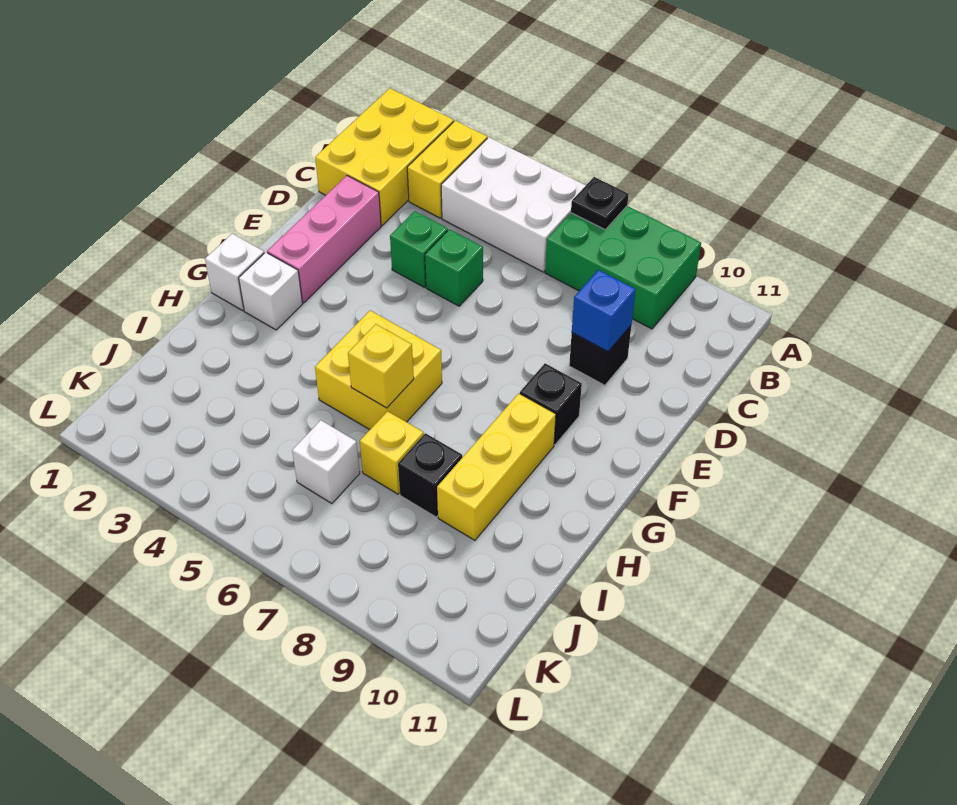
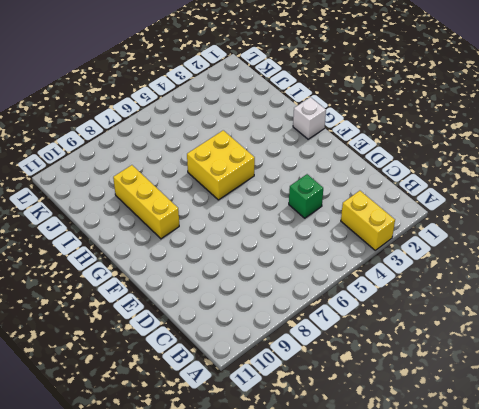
none -> yellow 2x3 brick [315,88,454,225]
none -> white 2x3 brick [441,137,586,272]
none -> green 2x3 brick [545,206,701,329]

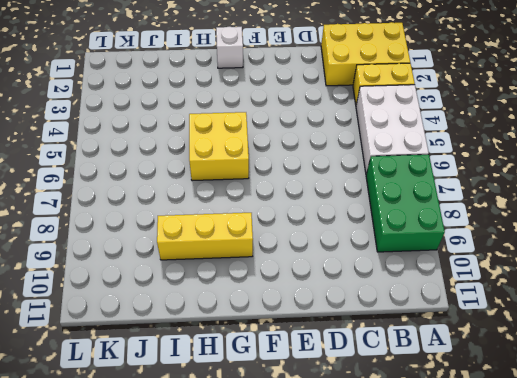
none -> pink 1x3 brick [267,176,381,303]
none -> green 1x1 brick [390,211,448,287]
none -> green 1x1 brick [425,229,483,306]

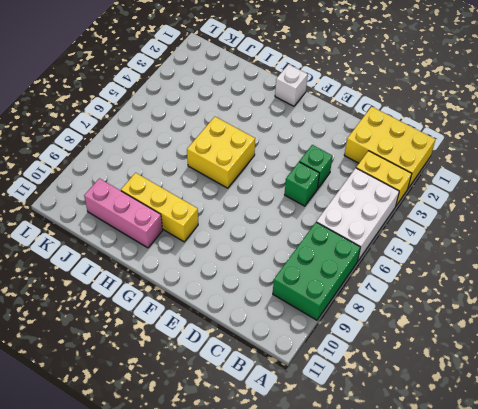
pink 1x3 brick [84,179,163,248] -> pink 1x3 brick moved to [267,176,381,303]
none -> black 1x1 brick [569,326,631,385]
none -> black 1x1 brick [520,363,582,445]
none -> white 1x1 brick [239,252,302,330]

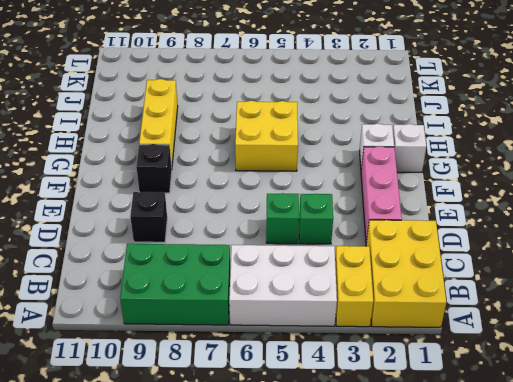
none -> yellow 1x1 brick [360,411,424,494]
none -> black 1x1 brick [398,433,462,517]
none -> white 1x1 brick [292,420,360,503]

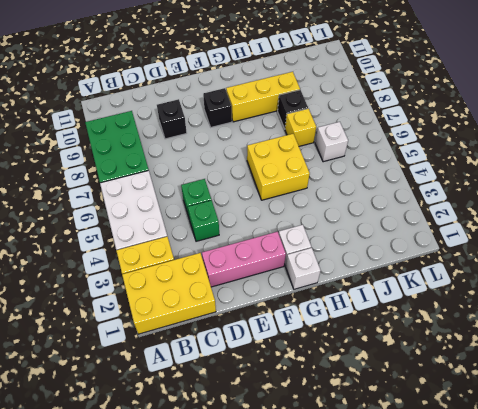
none -> black 1x1 plate [571,177,629,230]
none -> blue 1x1 brick [572,270,636,352]
none -> yellow 1x1 brick [348,324,414,408]

